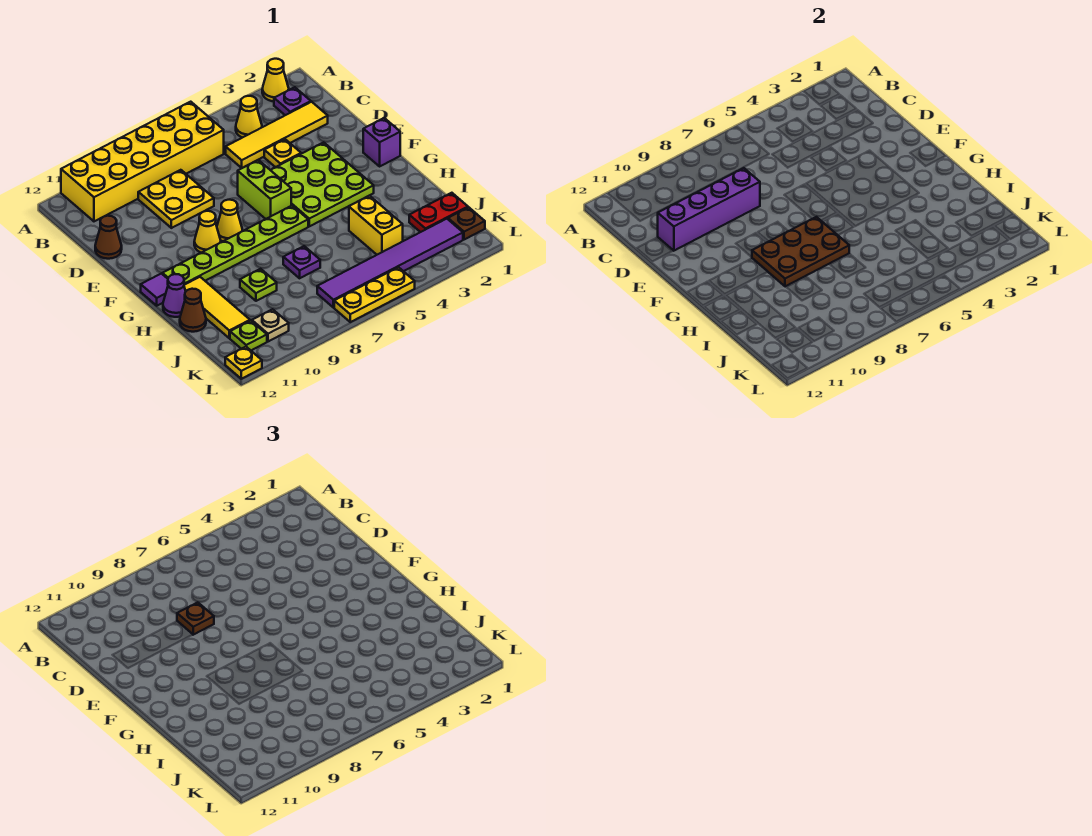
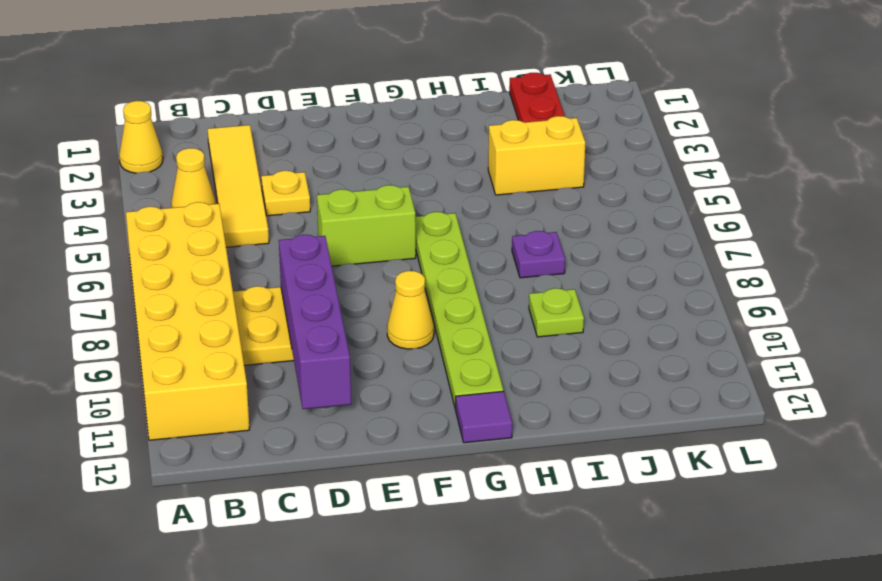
none -> purple 1x1 plate [274,87,311,115]
none -> brown 1x1 cone [95,216,122,259]
none -> lime 3x3 plate [271,142,374,226]
none -> purple 1x1 brick [363,118,400,166]

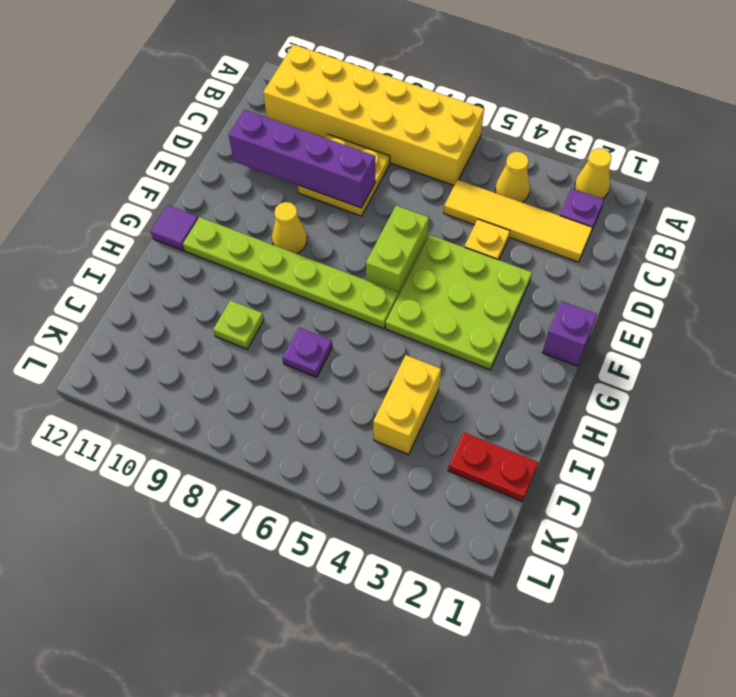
none -> brown 1x1 cone [95,216,122,259]
none -> yellow 1x1 cone [217,200,242,241]
none -> yellow 1x3 tile [184,277,250,338]
none -> purple 1x1 cone [163,274,186,317]

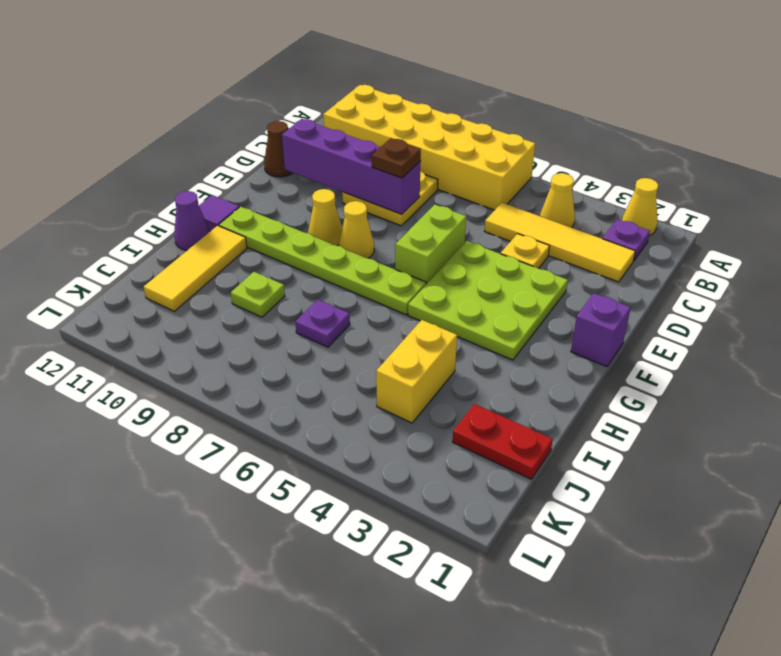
none -> brown 1x1 cone [180,289,206,332]
none -> brown 1x1 plate [448,207,485,240]
none -> purple 1x6 tile [317,219,463,308]
none -> tan 1x1 plate [252,309,289,342]

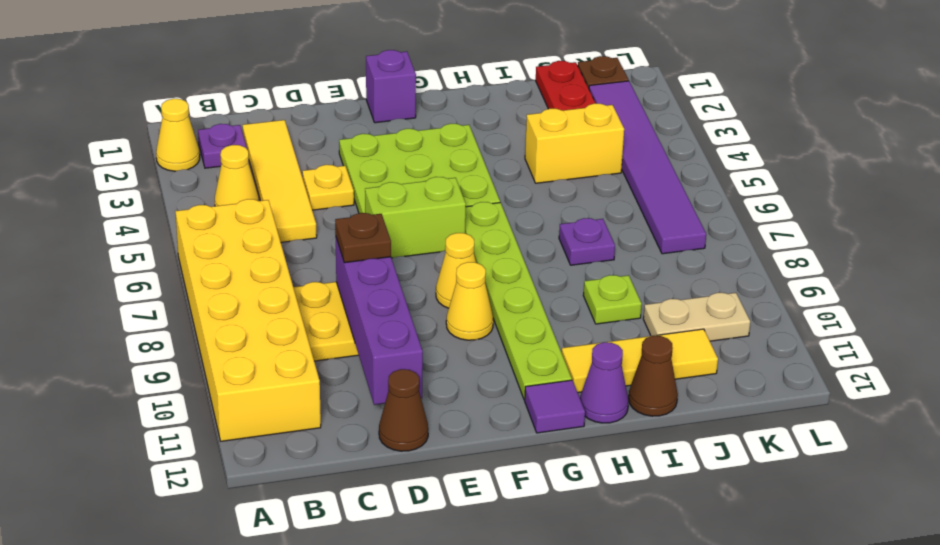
tan 1x2 plate [643,293,750,341] -> tan 1x1 plate [252,309,289,342]
none -> lime 1x1 plate [230,321,267,350]
none -> yellow 1x3 plate [334,267,415,322]
none -> yellow 1x1 plate [225,347,262,379]
none -> brown 2x3 plate [752,217,849,286]

